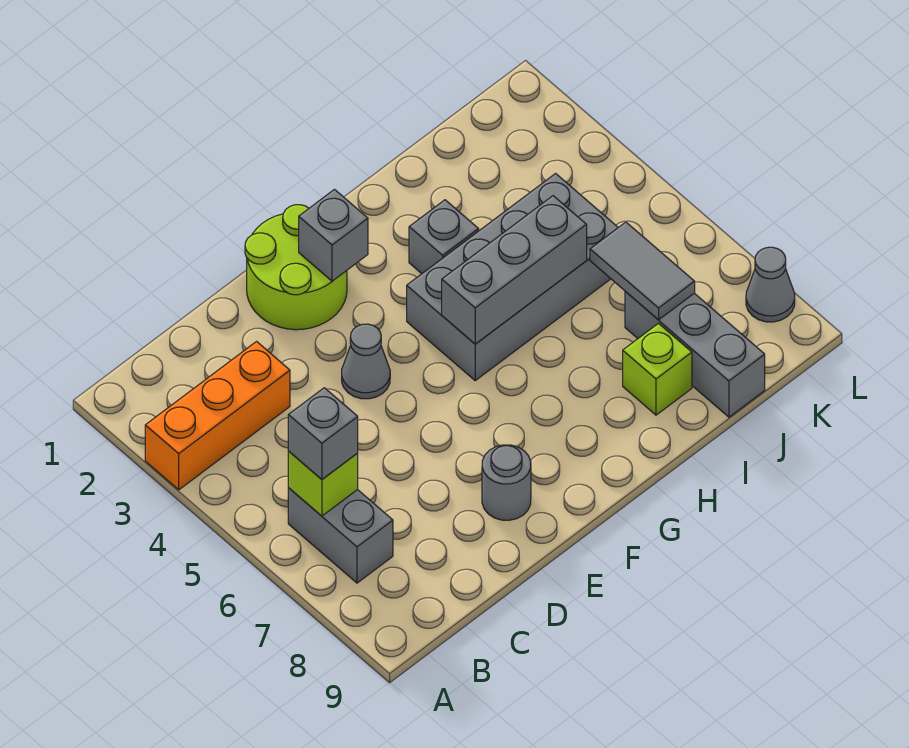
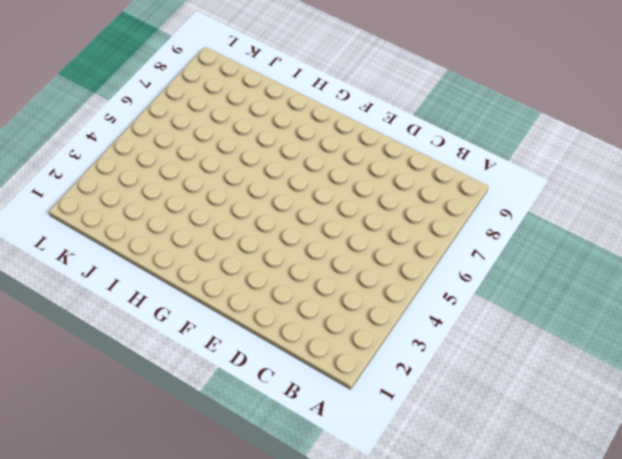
none -> orange 1x3 brick [145,342,290,490]
none -> grey 1x2 brick [288,488,393,583]
none -> lime 2x2 round brick [245,205,347,330]

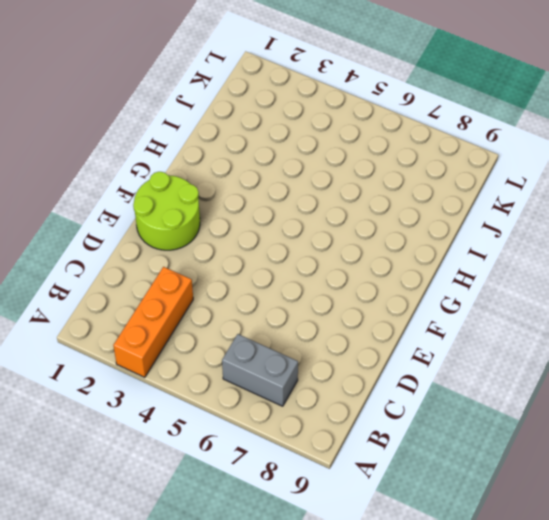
none -> grey 1x1 cone [342,324,390,399]
none -> grey 1x1 round brick [482,445,531,520]
none -> grey 2x4 brick [407,174,618,380]

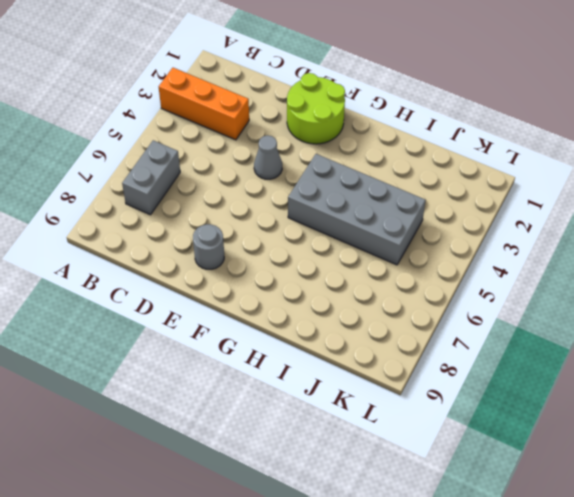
none -> grey 1x1 brick [409,200,479,274]
none -> lime 1x1 brick [623,323,692,415]
none -> grey 1x3 brick [625,292,765,417]

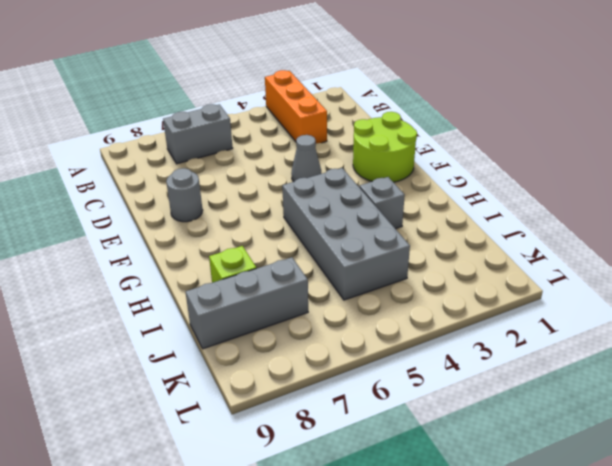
none -> grey 1x1 cone [746,247,795,322]
none -> lime 1x1 brick [288,451,358,516]
none -> grey 1x1 brick [299,190,368,281]

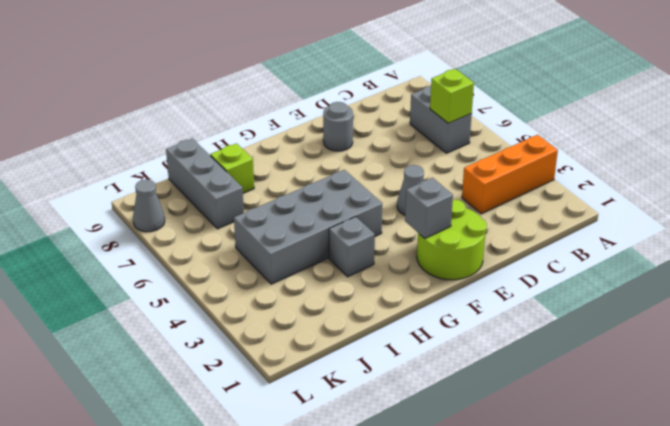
none -> grey 1x3 brick [442,196,587,344]
none -> grey 1x2 tile [590,222,695,320]
none -> grey 1x1 brick [288,388,358,479]

